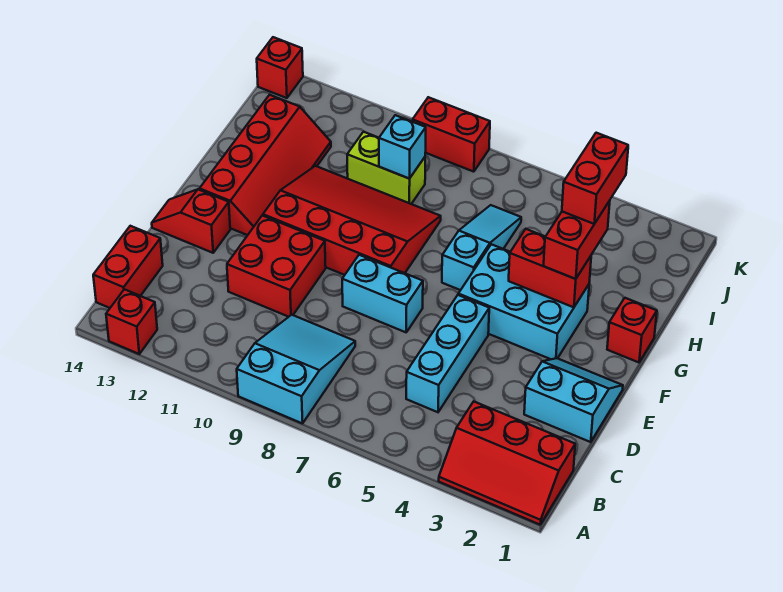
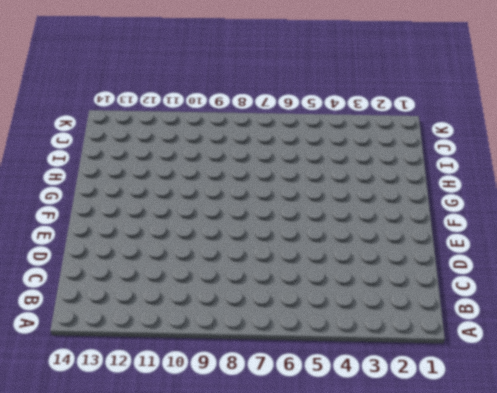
none -> red 2x3 slope [439,402,575,525]
none -> cyan 2x3 slope [237,315,355,424]
none -> red 1x1 brick [106,289,157,354]

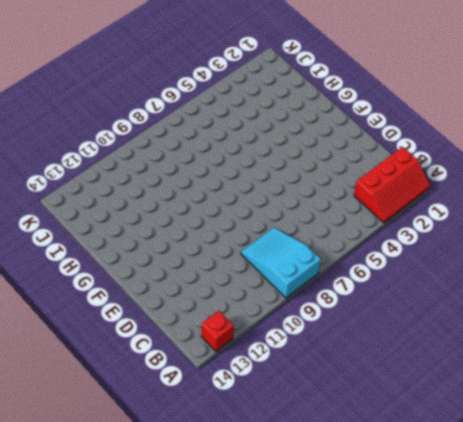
none -> red 1x2 brick [93,226,163,308]
none -> cyan 1x3 brick [406,295,489,412]
none -> cyan 2x2 slope [524,358,623,442]

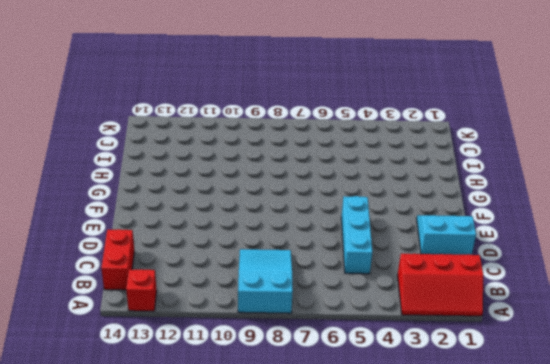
none -> red 2x2 brick [227,216,326,317]
none -> cyan 1x2 brick [342,255,423,332]
none -> red 1x2 slope [152,189,230,253]

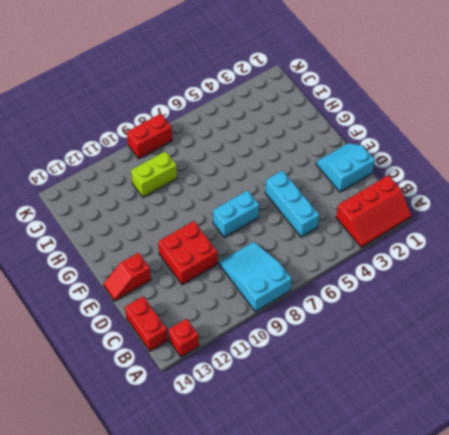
none -> cyan 2x3 brick [458,244,589,359]
none -> red 3x4 slope [263,166,441,275]
none -> red 2x4 slope [200,95,331,235]

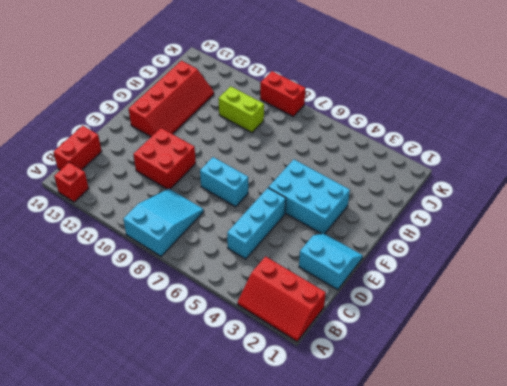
none -> red 1x2 slope [152,189,230,253]
none -> red 3x4 slope [263,166,441,275]
none -> red 1x1 brick [607,298,657,362]

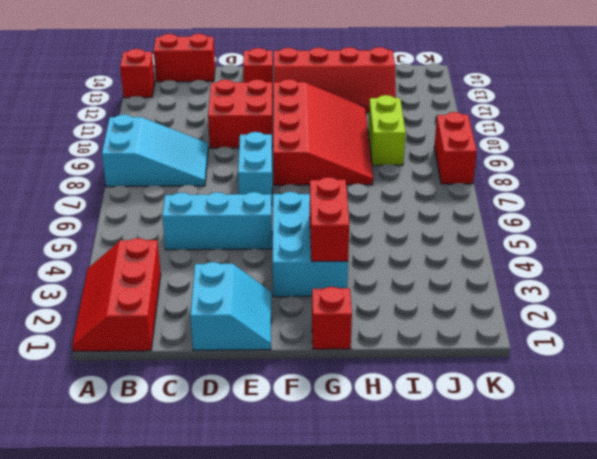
none -> cyan 1x3 slope [442,205,521,290]
none -> red 1x1 brick [257,37,303,98]
none -> cyan 1x1 brick [379,115,426,179]

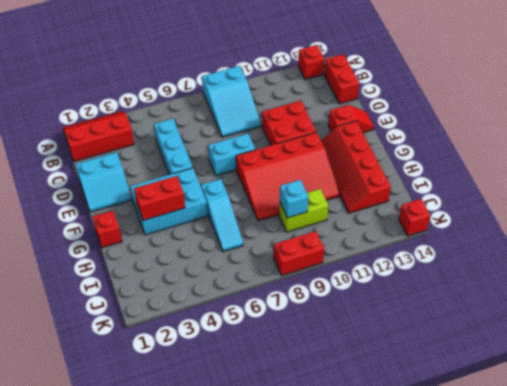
none -> red 1x2 brick [544,201,610,279]
none -> red 1x2 brick [562,133,628,224]

